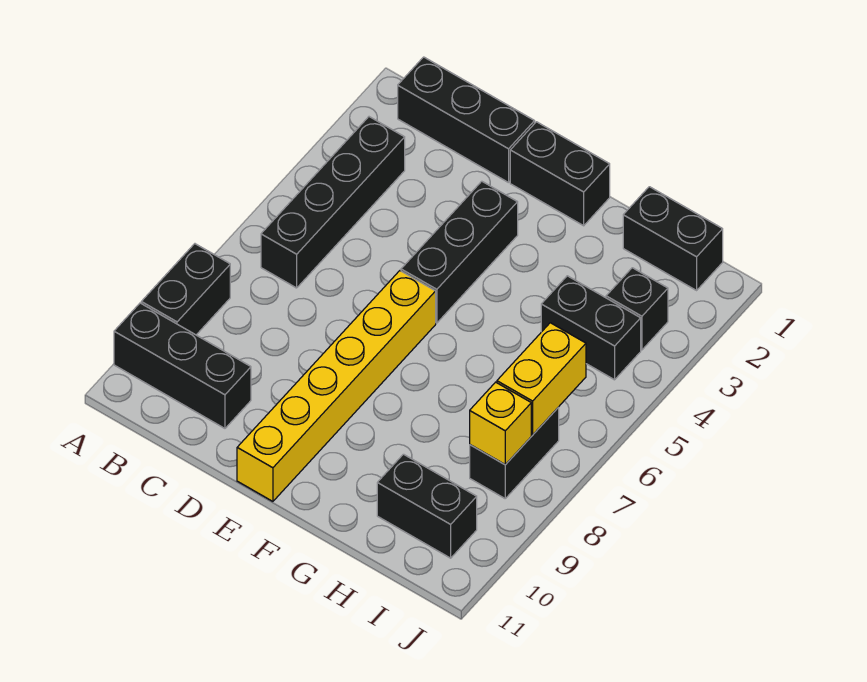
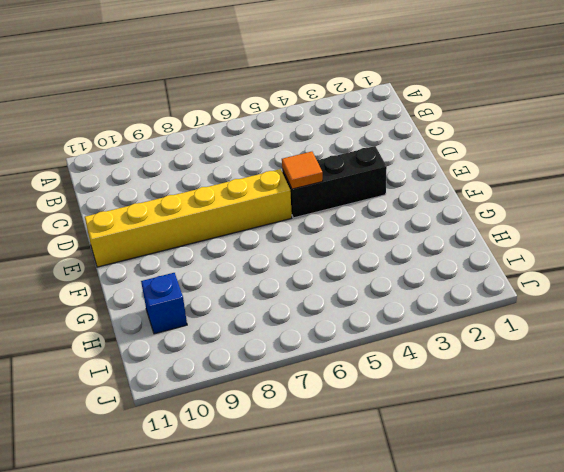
orange 1x1 tile [282,152,323,189] -> none
blue 1x1 brick [141,273,187,334] -> black 1x2 brick [377,454,477,558]
none -> black 1x2 brick [141,244,230,335]
none -> black 1x3 brick [114,303,251,428]
none -> black 1x3 brick [398,57,535,183]

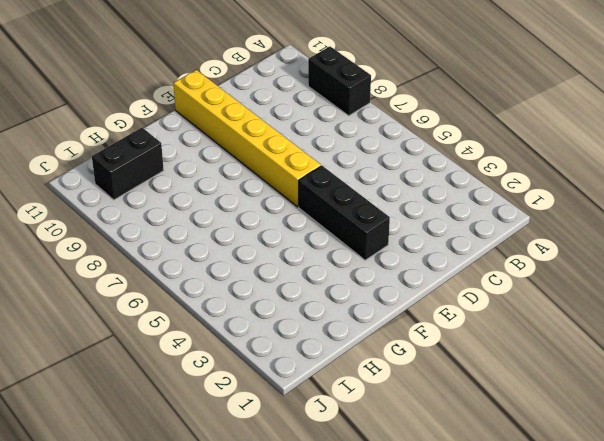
none -> black 1x3 brick [114,303,251,428]
none -> black 1x3 brick [398,57,535,183]
none -> black 1x4 brick [261,117,405,288]

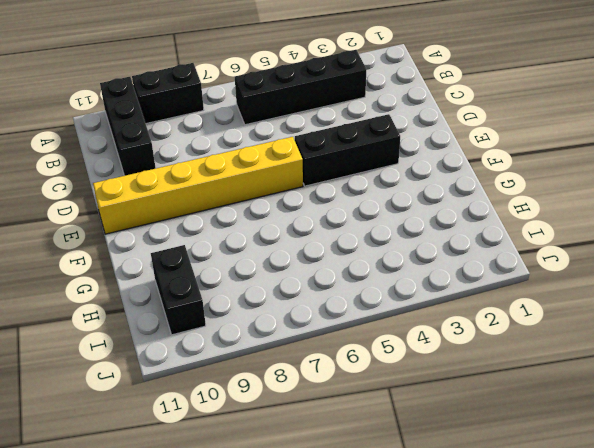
none -> black 1x3 brick [398,57,535,183]
none -> black 1x2 brick [510,122,610,226]
none -> black 1x2 brick [623,187,723,290]

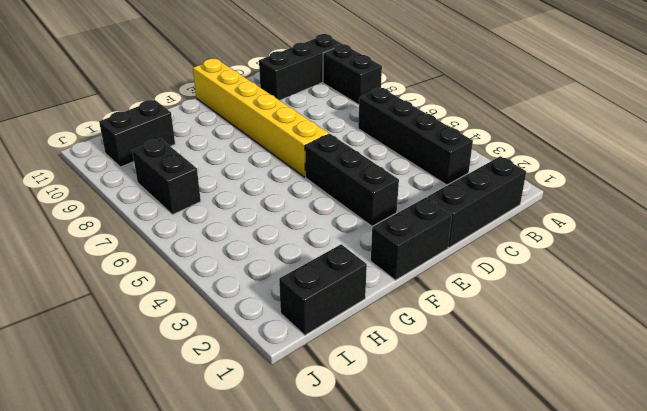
none -> black 1x2 brick [541,276,641,380]
none -> black 1x1 brick [606,268,668,350]
none -> yellow 1x2 brick [497,323,586,435]

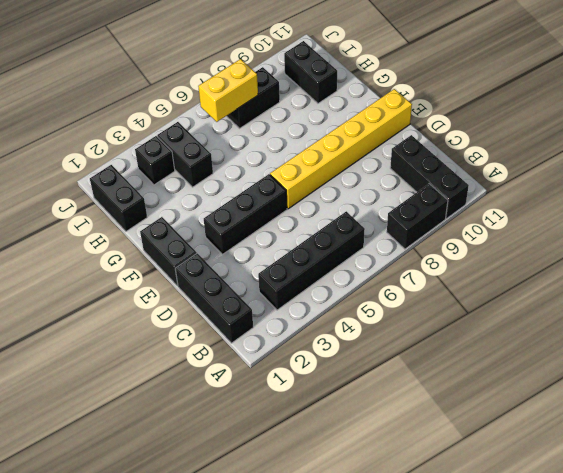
none -> yellow 1x1 brick [470,382,531,465]

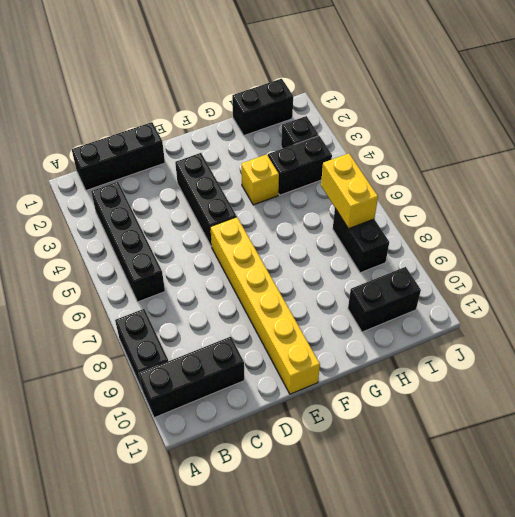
yellow 1x1 brick [241,154,279,205] -> yellow 1x1 brick moved to [470,382,531,465]
none -> black 1x2 brick [510,122,610,226]

